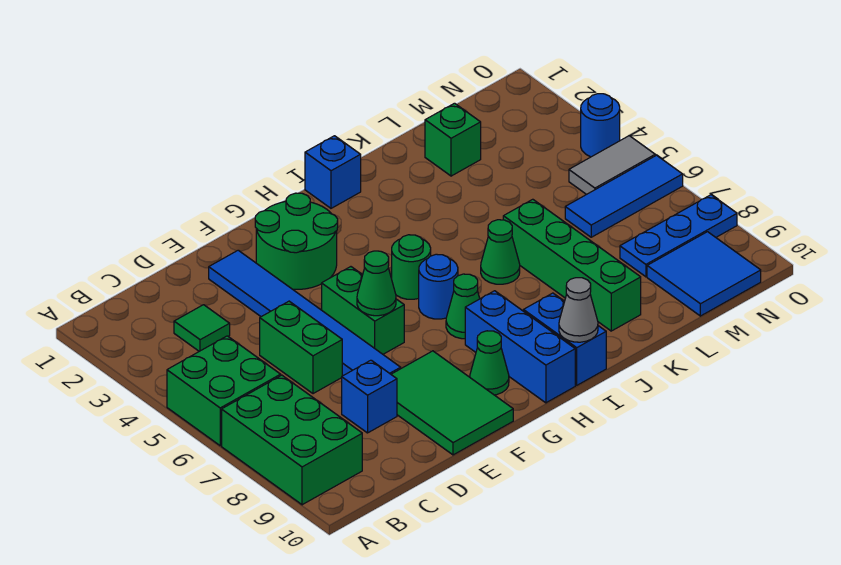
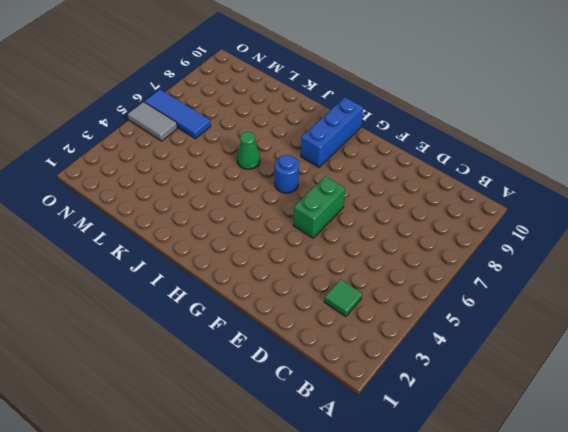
none -> green 2x2 brick [167,336,281,446]
none -> green 2x3 brick [222,375,362,505]
none -> green 1x2 brick [260,301,342,394]

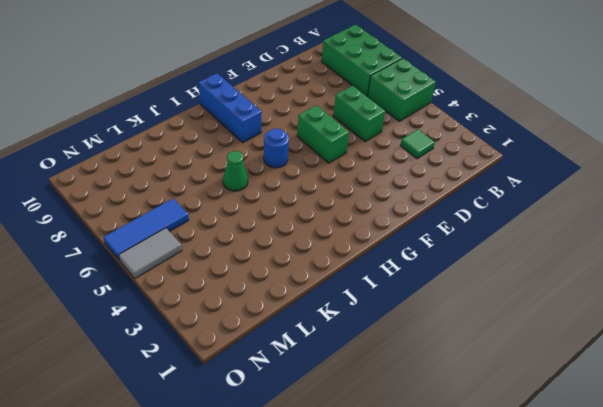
none -> blue 1x1 brick [342,360,397,433]
none -> blue 1x6 tile [209,250,401,376]
none -> green 2x3 tile [391,351,513,455]

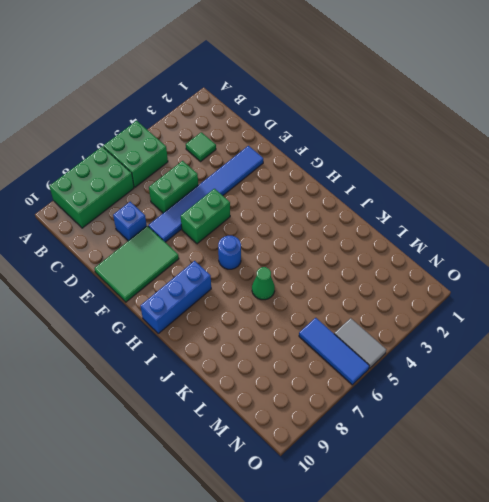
none -> green 2x2 round brick [255,193,338,289]
none -> green 1x1 cone [470,331,509,395]
none -> green 1x1 round brick [392,235,431,299]

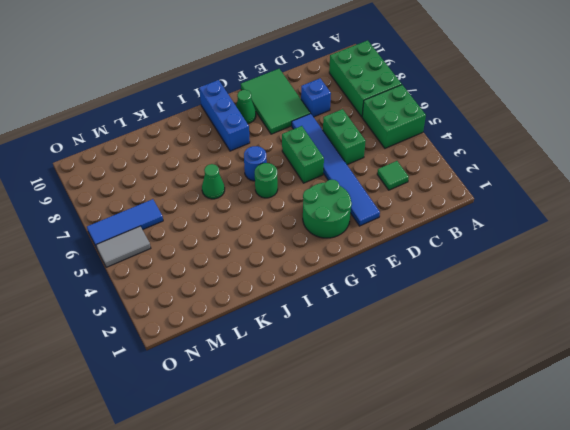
none -> green 1x1 cone [446,274,480,339]
none -> blue 1x1 brick [305,136,361,208]
none -> blue 1x2 brick [523,293,606,385]

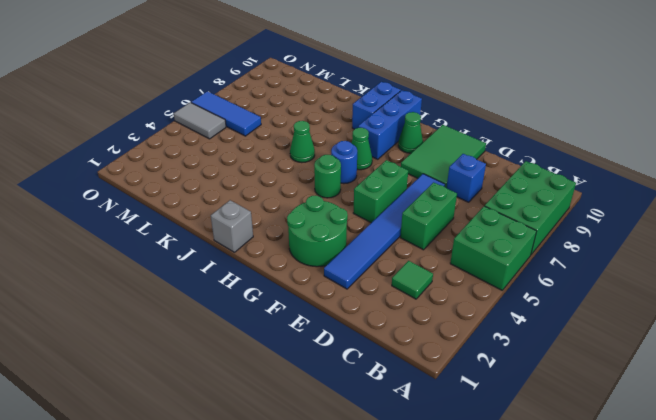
grey 1x1 brick [211,200,253,252] -> blue 1x1 brick [305,136,361,208]
none -> green 1x4 brick [503,199,641,331]
none -> green 1x1 brick [425,103,481,176]
none -> blue 1x3 plate [620,195,737,277]

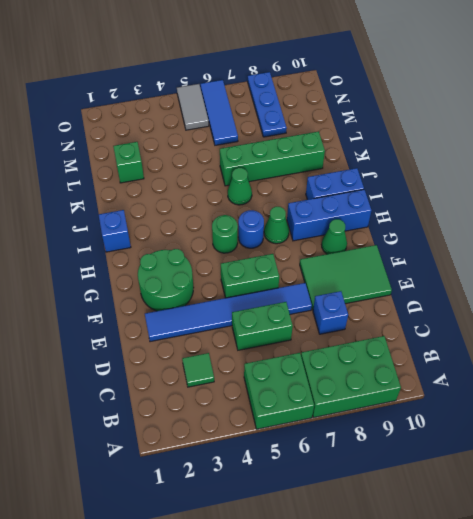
none -> blue 2x2 tile [647,232,761,316]
none -> blue 1x1 round brick [581,94,620,157]
none -> green 1x1 cone [357,251,396,316]

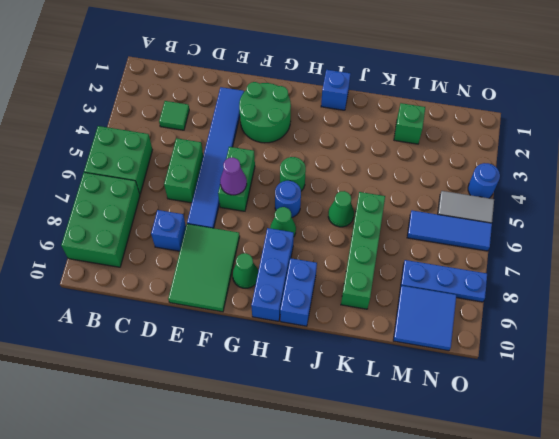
purple 1x1 cone [220,158,247,195] -> green 1x1 cone [357,251,396,316]
none -> grey 1x1 cone [559,278,598,342]

